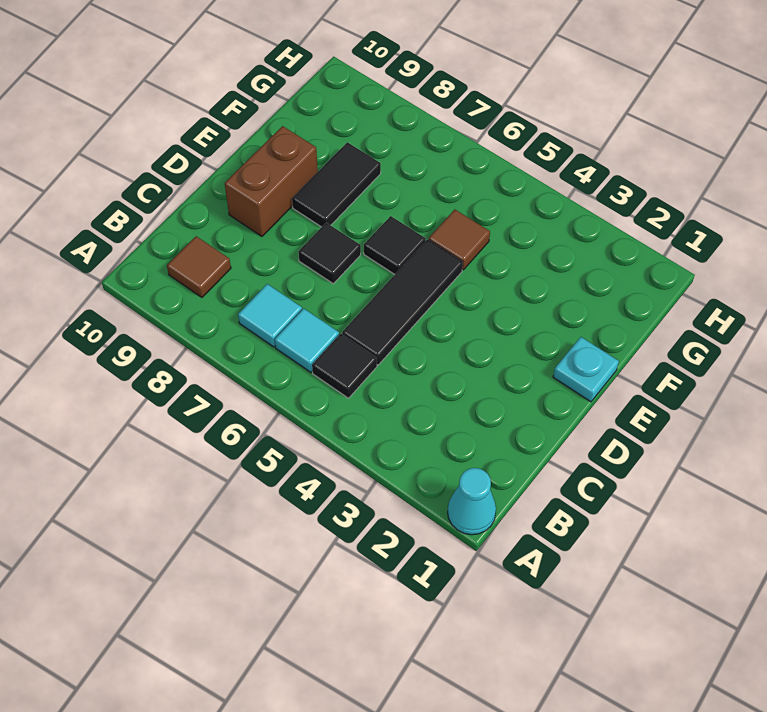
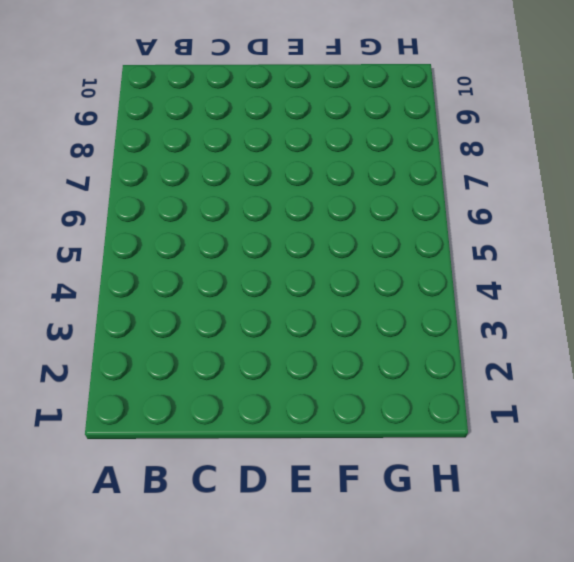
none -> cyan 1x1 cone [448,468,496,535]
none -> black 1x1 tile [312,334,377,398]
none -> cyan 1x1 tile [275,308,339,372]

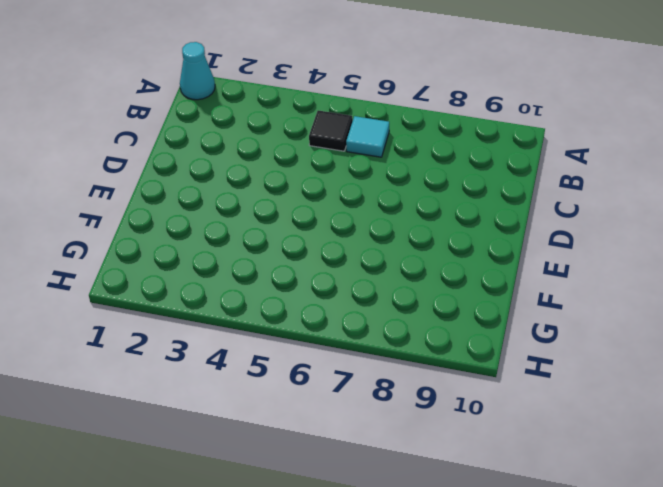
none -> cyan 1x1 tile [238,284,302,347]
none -> brown 1x1 tile [167,236,231,297]
none -> black 1x3 tile [342,239,463,365]

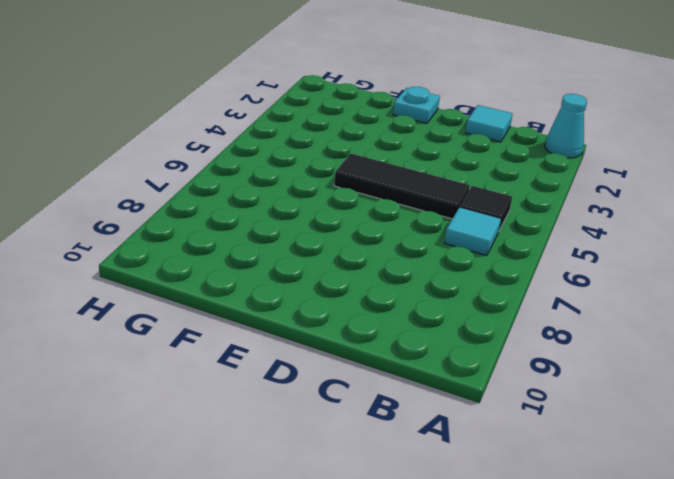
cyan 1x1 tile [466,105,513,142] -> cyan 1x1 tile moved to [238,284,302,347]
none -> brown 1x1 tile [167,236,231,297]
none -> black 1x1 tile [298,223,361,284]
none -> brown 1x2 brick [225,126,318,236]

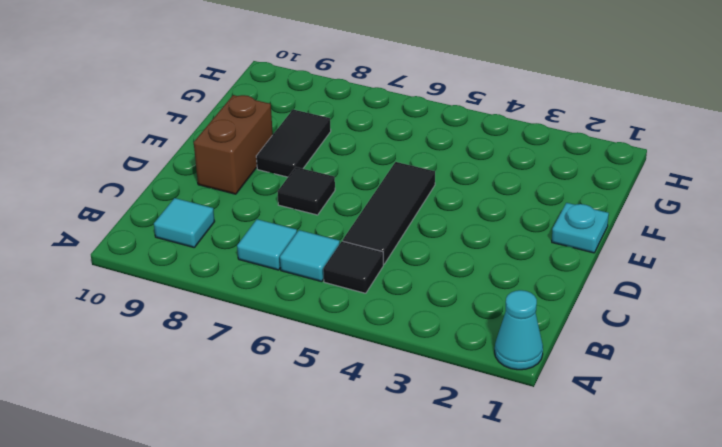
cyan 1x1 tile [154,198,215,247] -> brown 1x1 tile [167,236,231,297]
none -> black 1x1 tile [364,216,426,274]
none -> brown 1x1 tile [429,210,490,270]

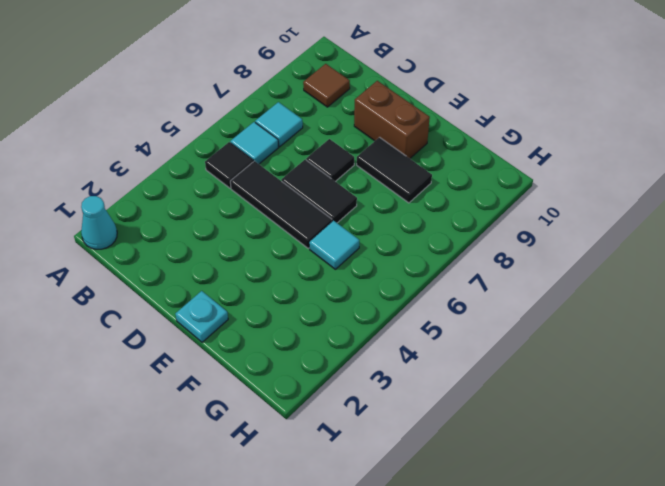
black 1x2 tile [282,160,357,223] -> black 1x1 tile [364,216,426,274]
cyan 1x1 tile [309,220,359,269] -> brown 1x1 tile [429,210,490,270]

